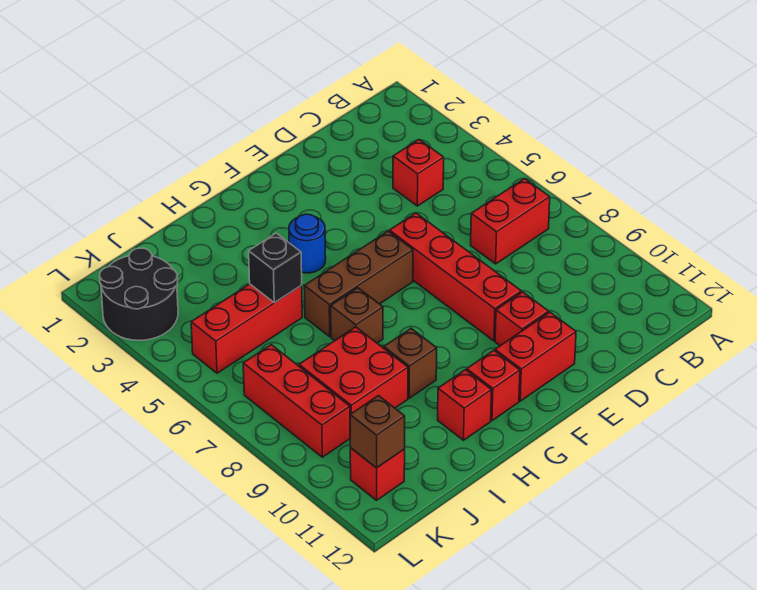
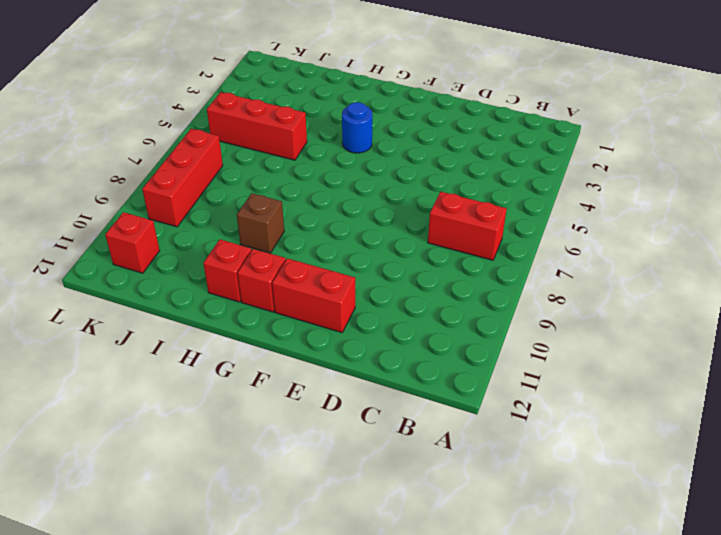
none -> red 1x1 brick [393,140,444,206]
none -> red 1x4 brick [389,213,521,341]
none -> red 1x1 brick [495,292,549,346]

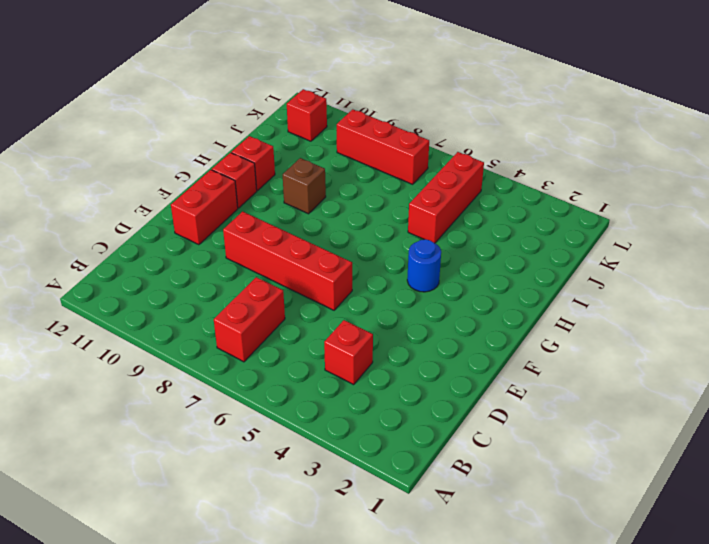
none -> red 1x1 brick [495,292,549,346]
none -> brown 1x3 brick [304,231,413,337]
none -> brown 1x1 brick [331,288,383,343]

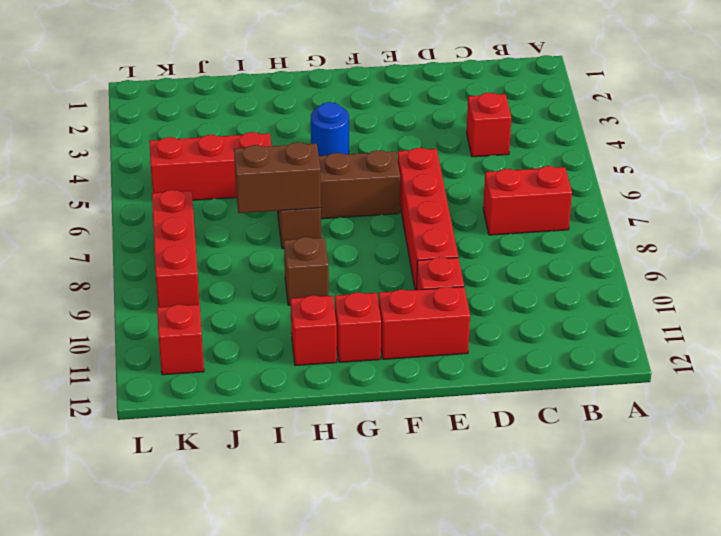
brown 1x2 brick [234,142,321,213] -> none
none -> red 2x2 brick [299,327,408,414]
none -> black 2x2 round brick [100,248,178,340]
none -> black 1x1 brick [249,233,302,303]

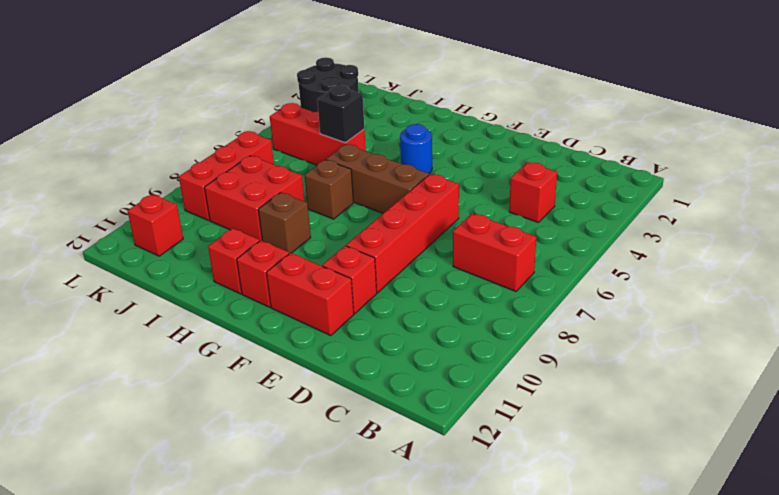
none -> brown 1x1 brick [350,396,405,468]

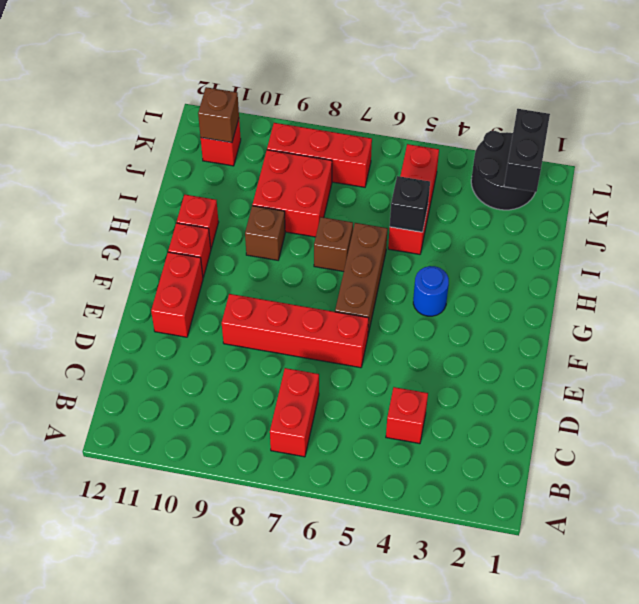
black 1x2 brick [504,109,550,192] -> none
none -> red 1x1 brick [495,292,549,346]

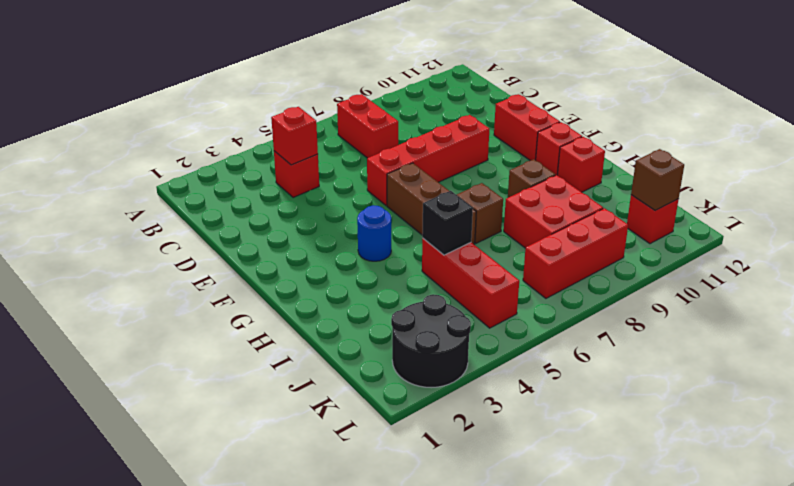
red 1x1 brick [271,107,318,165] -> red 1x1 brick moved to [495,292,549,346]

